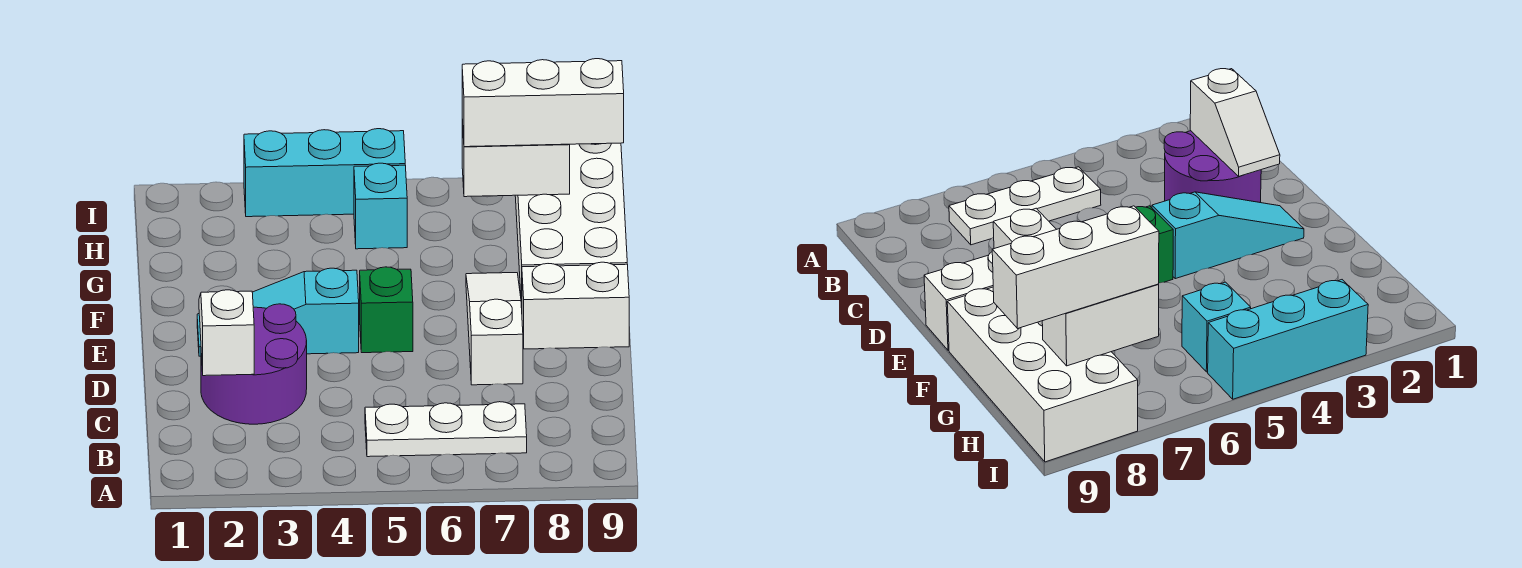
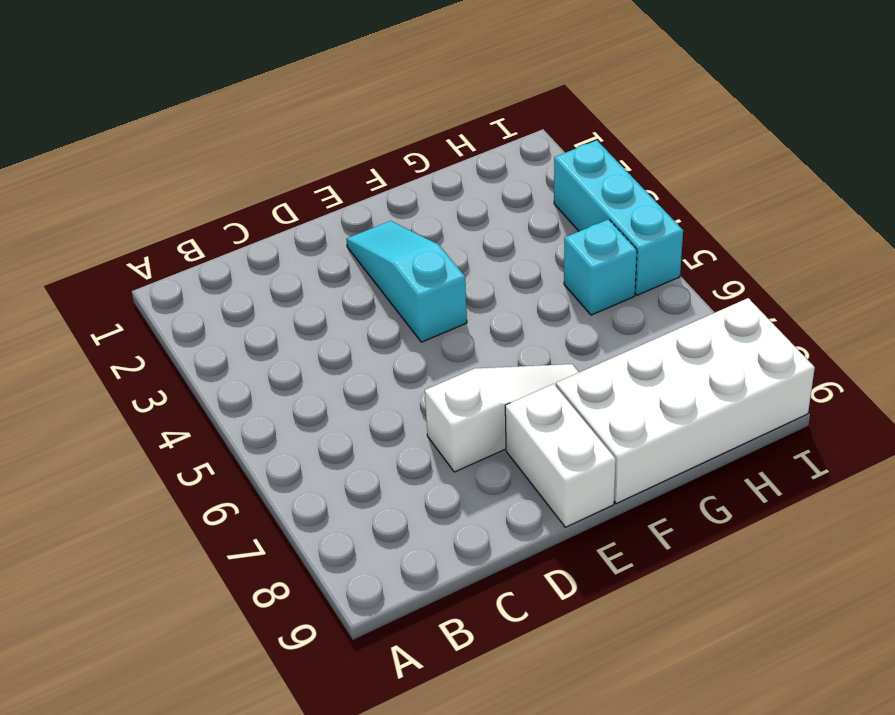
none -> white 1x3 plate [365,402,527,457]
none -> purple 2x2 round brick [201,304,307,424]
none -> green 1x1 brick [360,267,413,353]

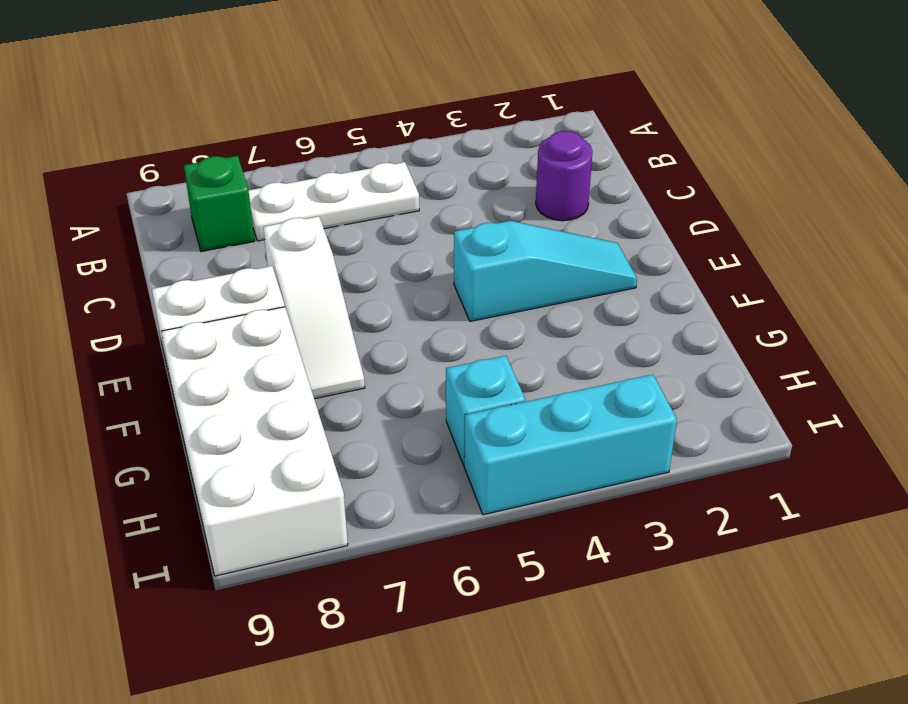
green 1x1 brick [184,156,254,252] -> green 1x1 brick moved to [360,267,413,353]
purple 1x1 round brick [536,131,593,221] -> purple 2x2 round brick [201,304,307,424]
none -> white 1x2 slope [199,290,254,376]
none -> white 1x2 brick [462,120,570,197]
none -> white 1x3 brick [462,59,624,147]

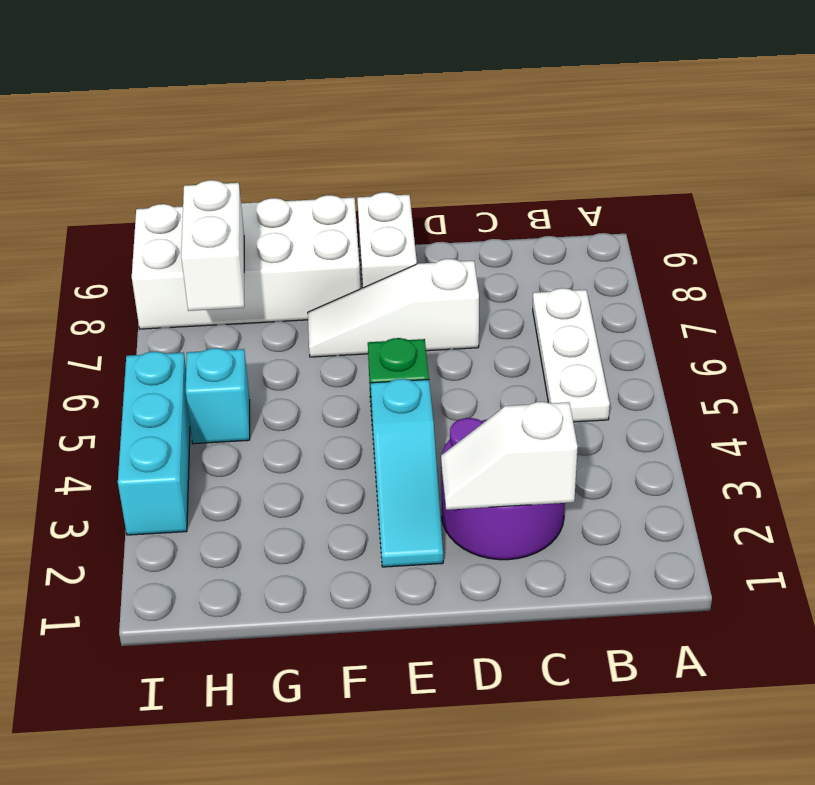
none -> white 1x3 brick [462,59,624,147]

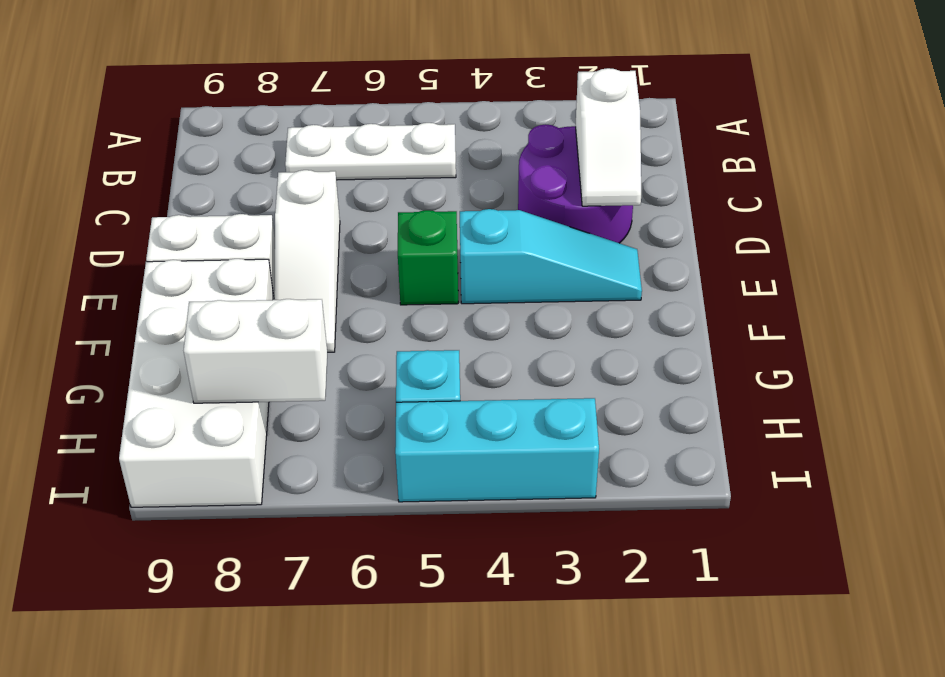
none -> white 1x3 brick [462,59,624,147]

